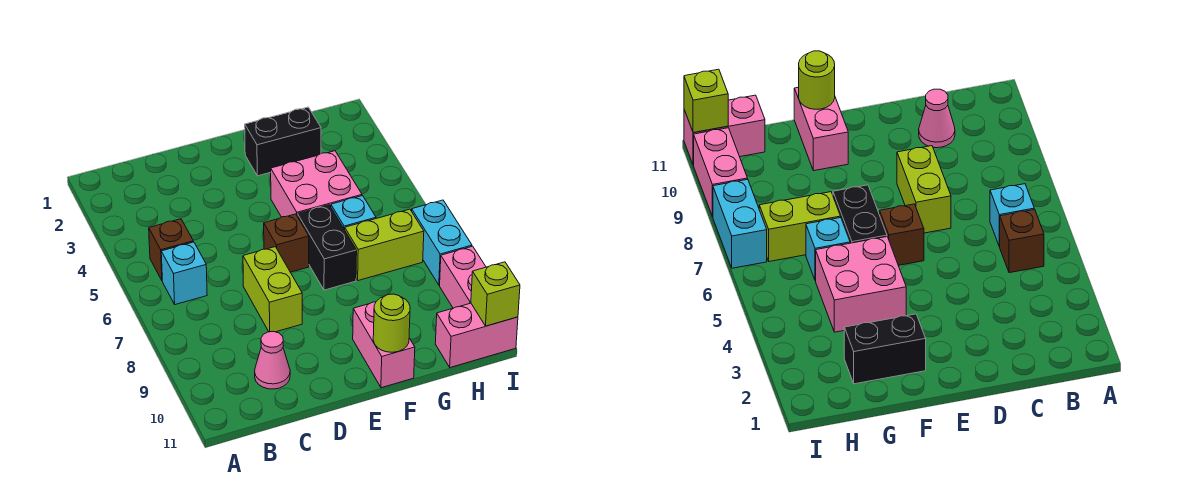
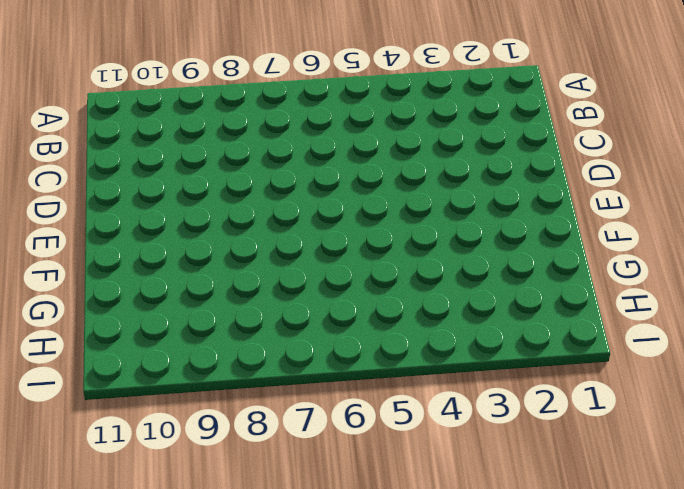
none -> brown 1x1 brick [149,219,193,280]
none -> cyan 1x1 brick [161,242,207,305]
none -> pink 1x1 cone [255,332,290,389]

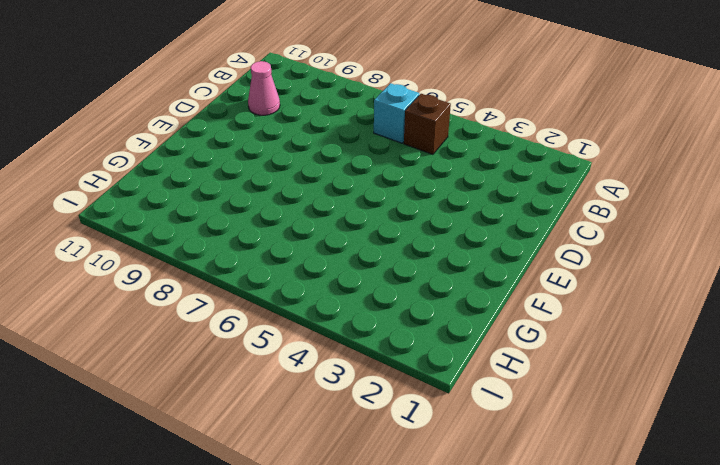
none -> lime 1x2 brick [243,247,302,332]
none -> brown 1x1 brick [264,214,309,272]
none -> black 1x2 brick [245,107,321,176]

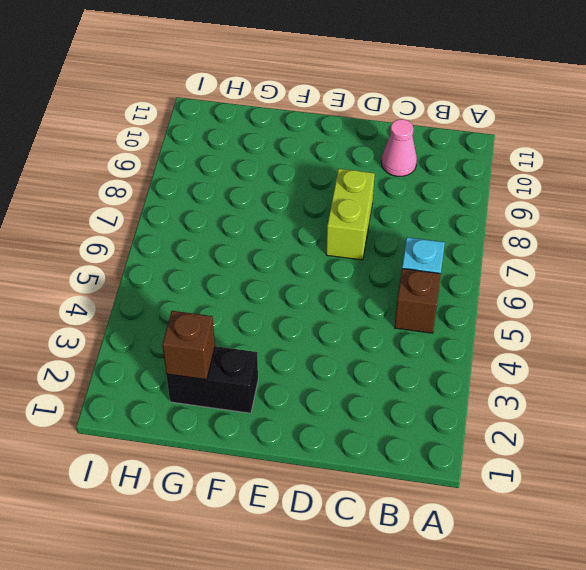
brown 1x1 brick [162,311,215,380] -> brown 1x1 brick moved to [264,214,309,272]
none -> pink 2x2 brick [271,151,362,217]
none -> black 1x2 brick [297,205,357,290]
none -> pink 1x2 brick [353,302,415,388]

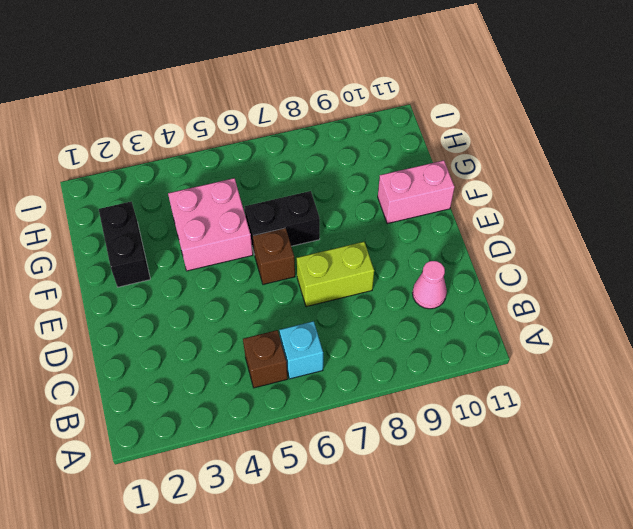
none -> cyan 1x1 brick [331,196,376,230]
none -> lime 1x2 brick [345,209,424,281]
none -> pink 1x2 brick [435,303,518,368]

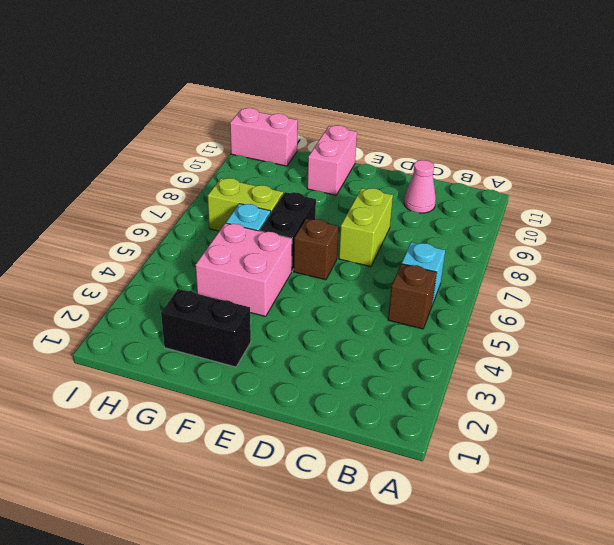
none -> cyan 1x2 brick [412,200,472,285]
none -> pink 1x2 brick [440,246,486,308]
none -> lime 1x1 round brick [373,294,410,352]

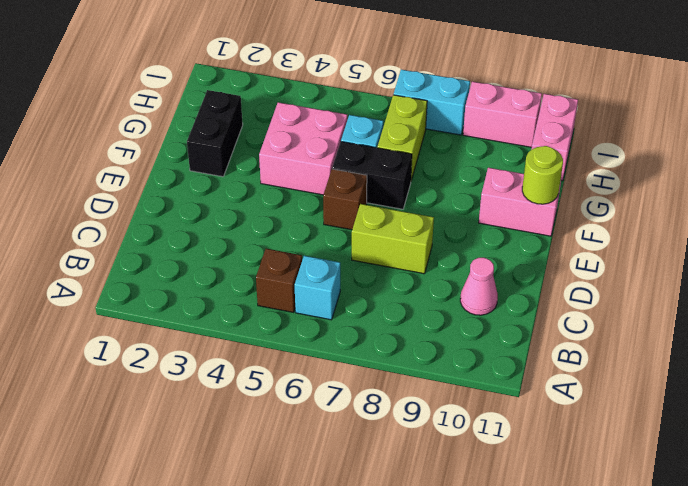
none -> lime 1x1 brick [471,262,520,326]

